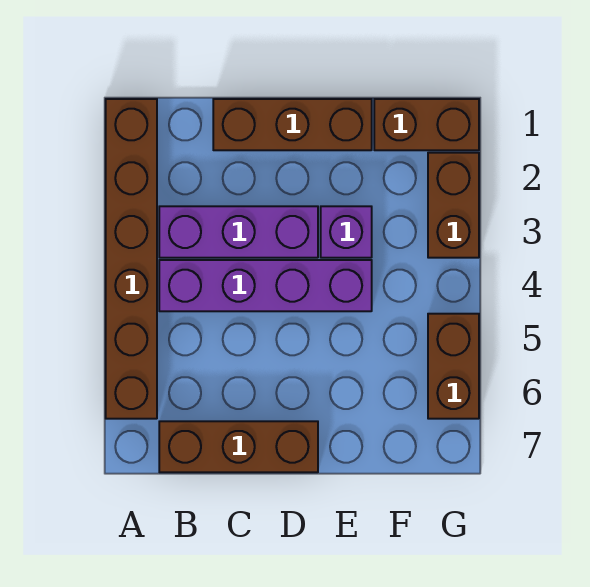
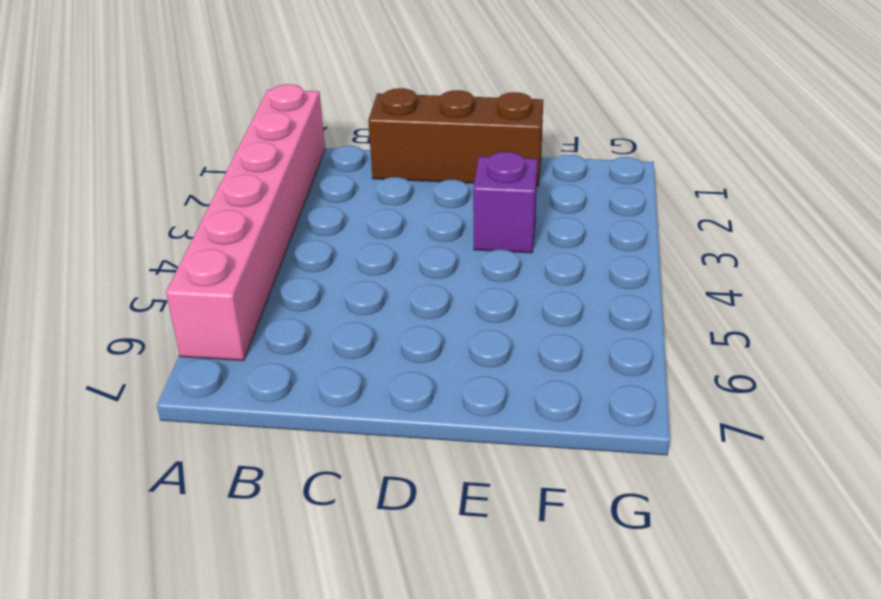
pink 1x6 brick [166,84,325,361] -> brown 1x6 brick [106,99,157,419]
none -> purple 1x3 brick [159,206,318,258]
none -> purple 1x4 brick [159,260,372,311]

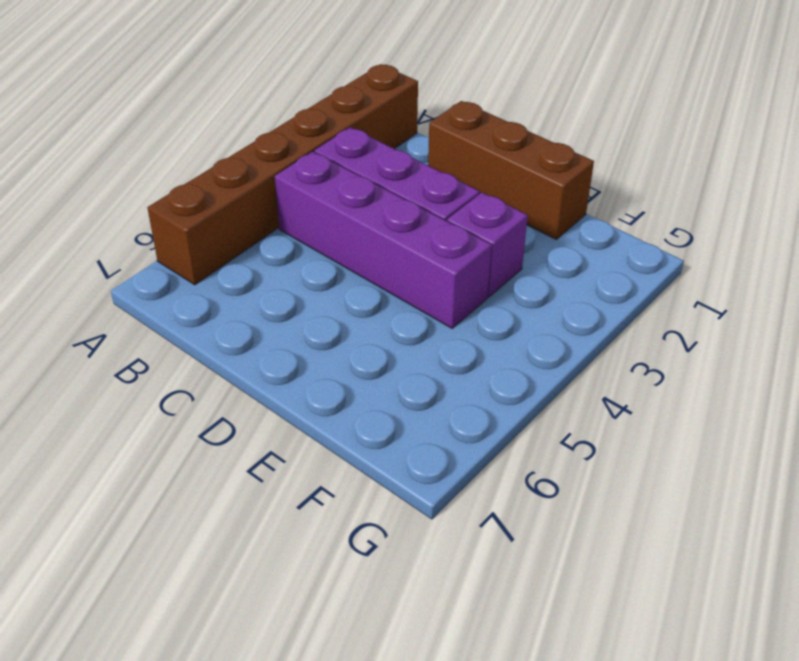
none -> brown 1x3 brick [159,421,318,472]
none -> brown 1x2 brick [374,99,479,150]

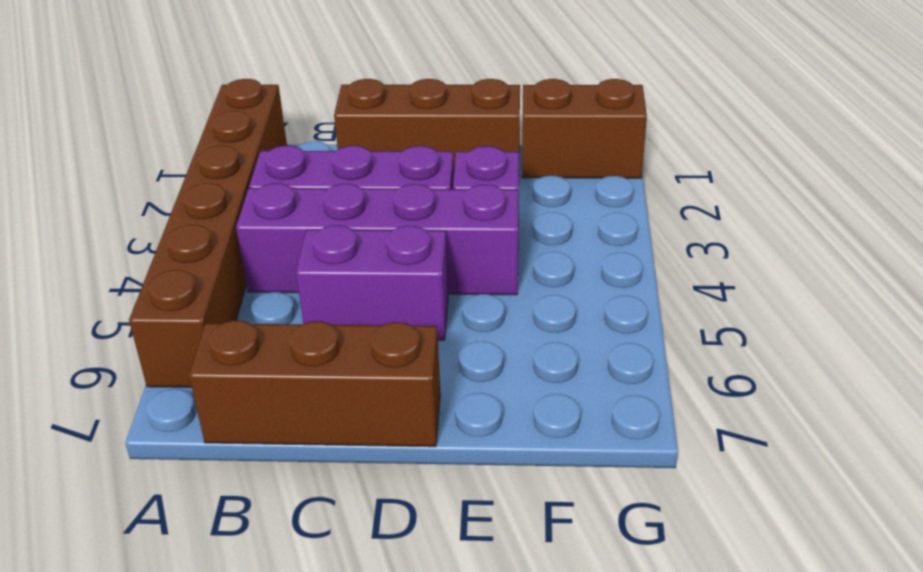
purple 1x2 brick [296,225,449,340] -> none
none -> brown 1x2 brick [428,153,479,258]
none -> brown 1x2 brick [428,314,479,419]

